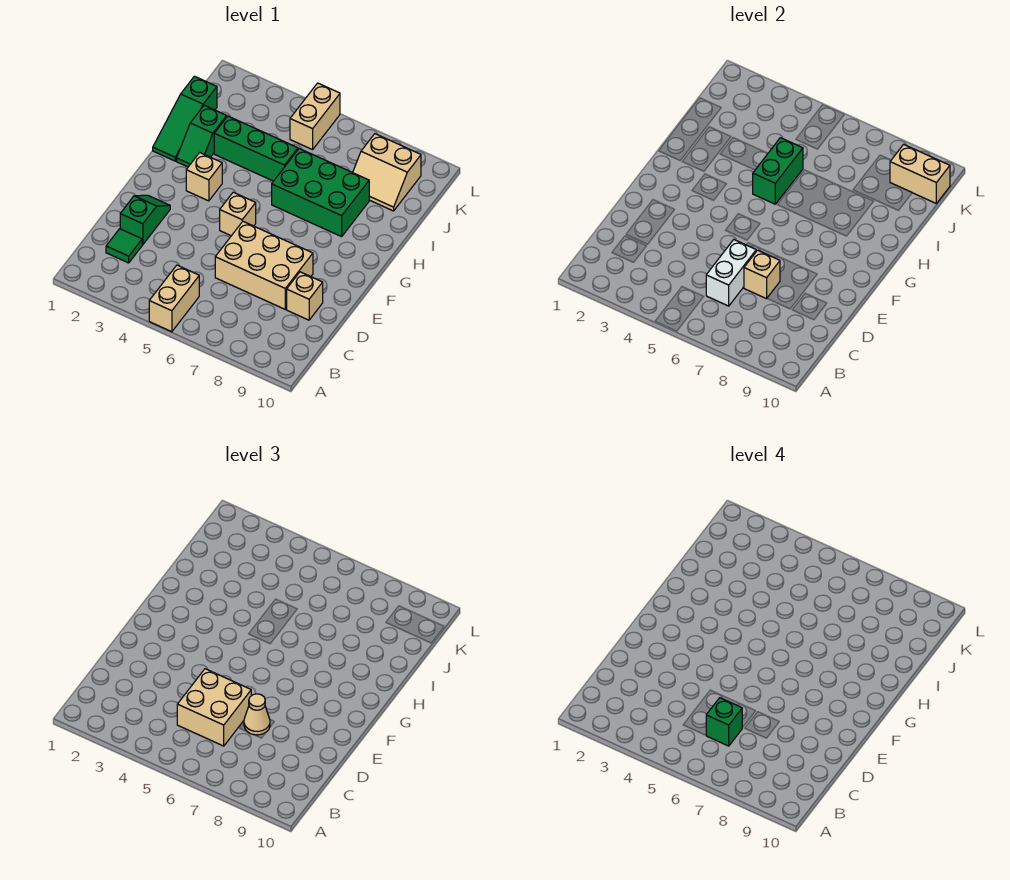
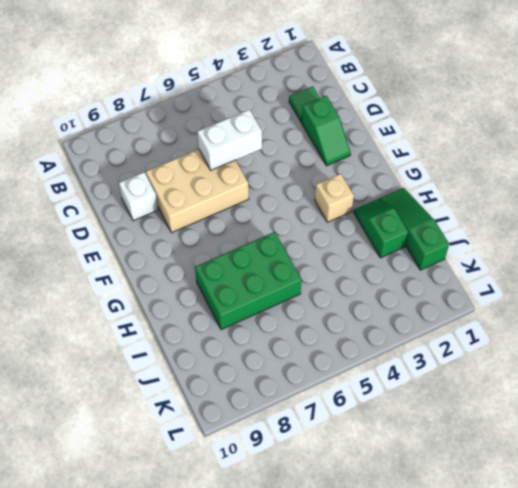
white 1x2 brick [197,109,262,170] -> white 1x2 brick turned to [706,240,756,306]
white 1x1 brick [119,172,158,221] -> tan 1x1 brick [287,272,323,320]
none -> tan 1x2 brick [149,265,199,332]
none -> tan 1x1 brick [220,192,256,236]
none -> green 1x3 brick [214,116,298,181]

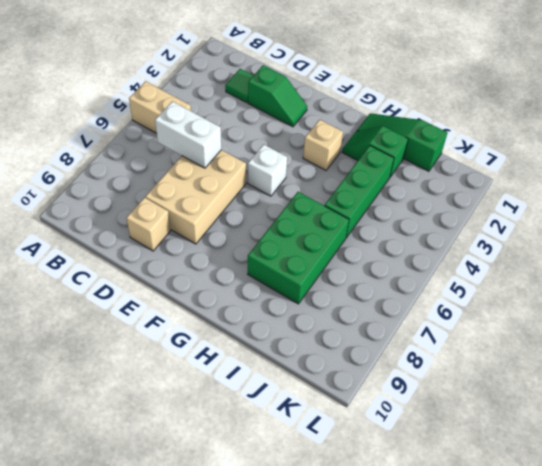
white 1x1 brick [248,145,287,196] -> tan 1x1 brick [220,192,256,236]
none -> tan 2x2 slope [353,134,421,211]
none -> tan 1x2 brick [290,83,340,150]
none -> tan 1x1 brick [744,250,780,299]

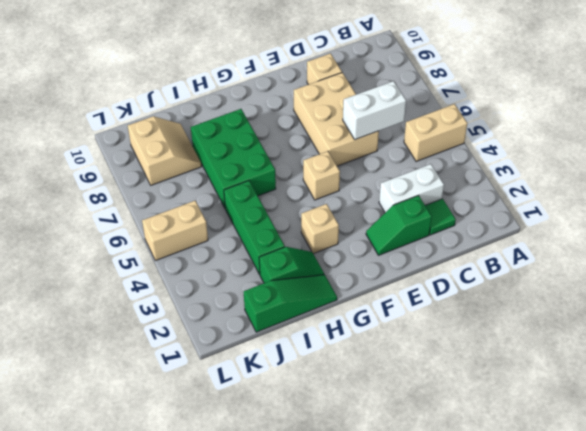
white 1x2 brick [379,164,444,213] -> none
none -> tan 1x1 brick [744,250,780,299]
none -> green 1x2 brick [753,138,803,204]
none -> tan 1x2 brick [890,144,950,203]

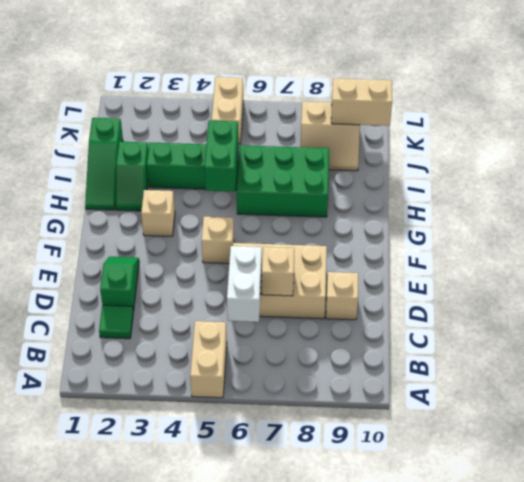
none -> tan 2x2 brick [177,669,251,746]
none -> tan 1x1 cone [244,694,270,735]
none -> green 1x1 brick [706,698,742,746]

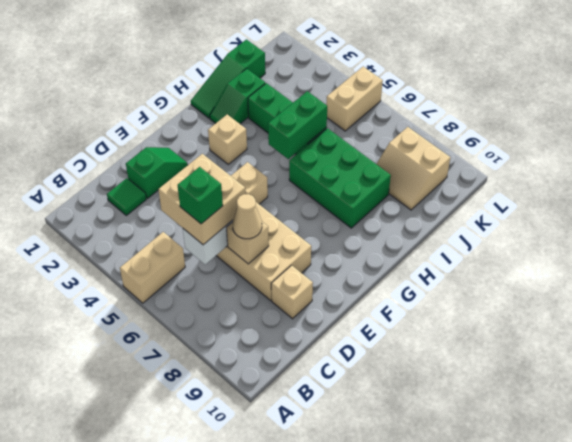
none -> tan 1x2 brick [890,144,950,203]

